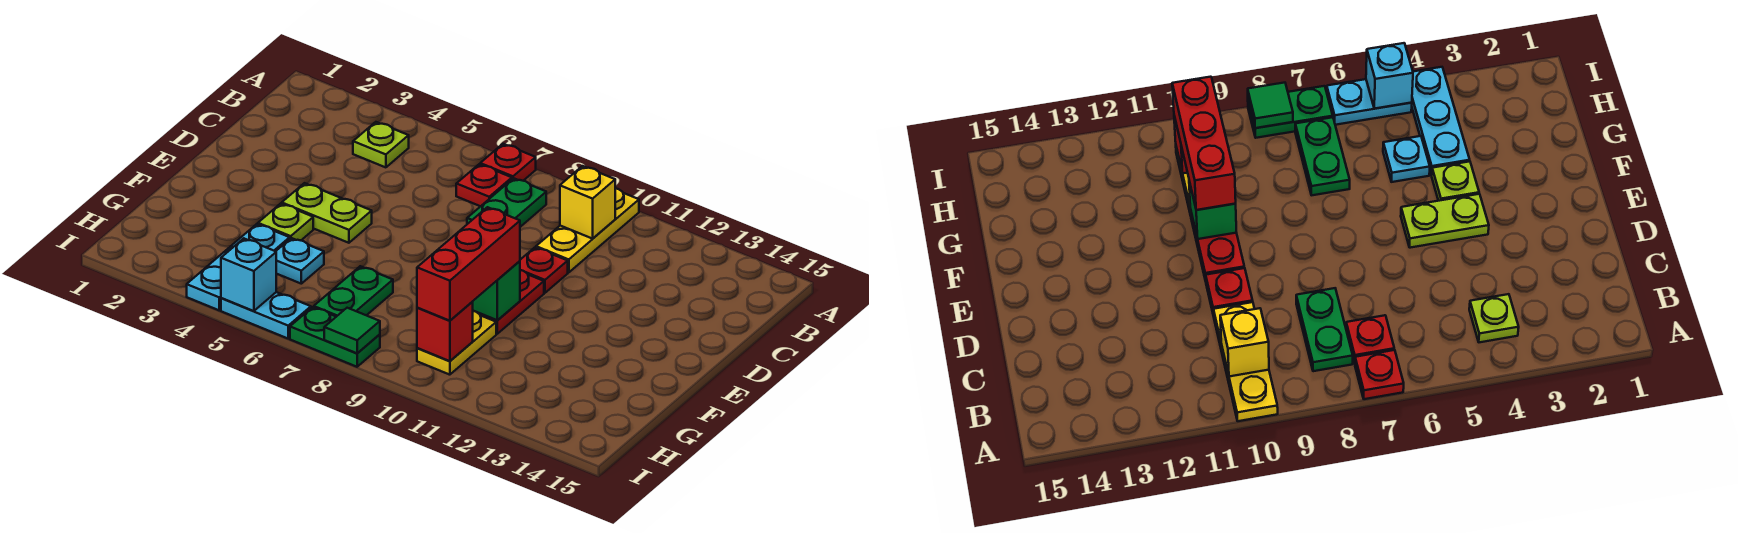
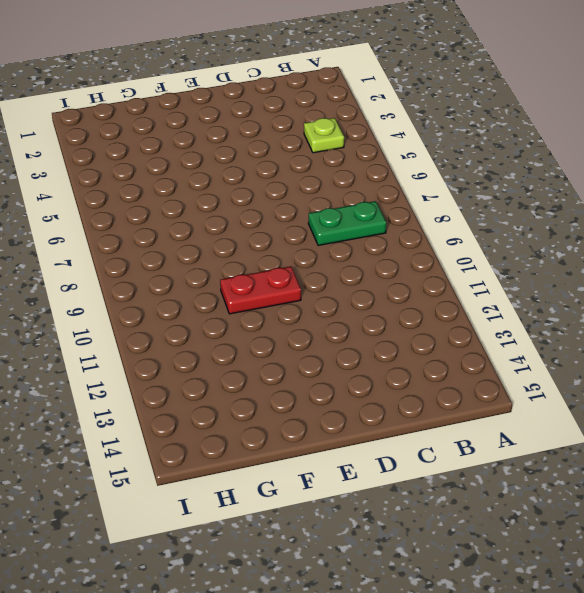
none -> red 1x1 plate [480,144,536,181]
none -> yellow 1x3 plate [536,188,639,273]
none -> red 1x1 plate [456,164,512,206]

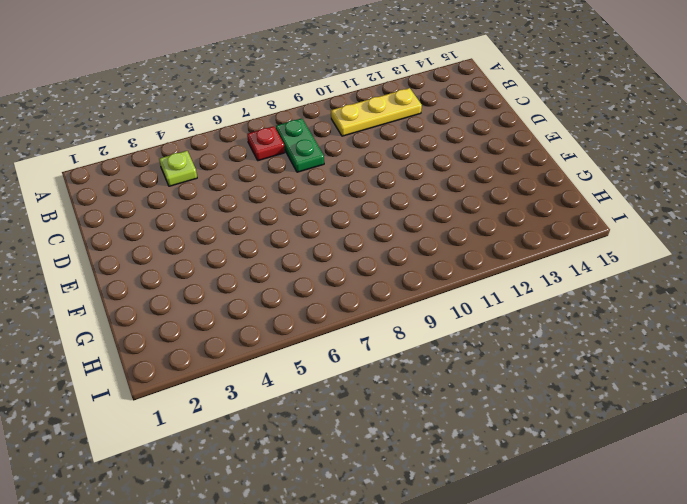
yellow 1x3 plate [331,88,422,136] -> yellow 1x3 plate turned to [536,188,639,273]
none -> red 1x1 plate [480,144,536,181]
none -> red 1x1 plate [520,247,568,293]
none -> lime 1x2 plate [282,183,372,243]

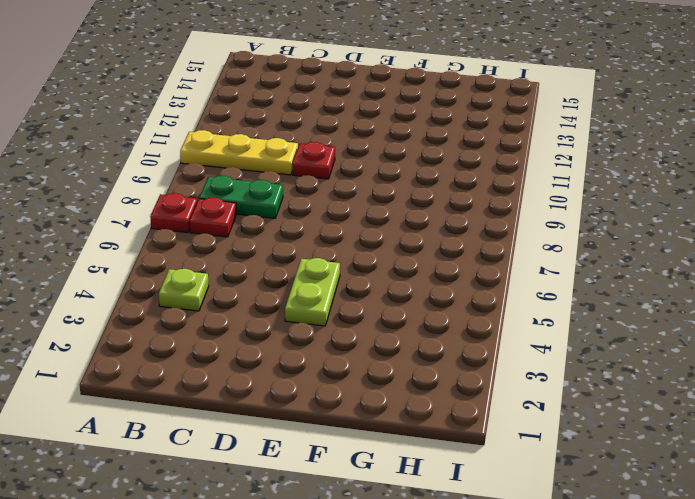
none -> red 1x2 plate [477,270,544,334]
none -> lime 1x1 plate [258,204,313,240]
none -> cyan 1x3 plate [187,224,290,310]

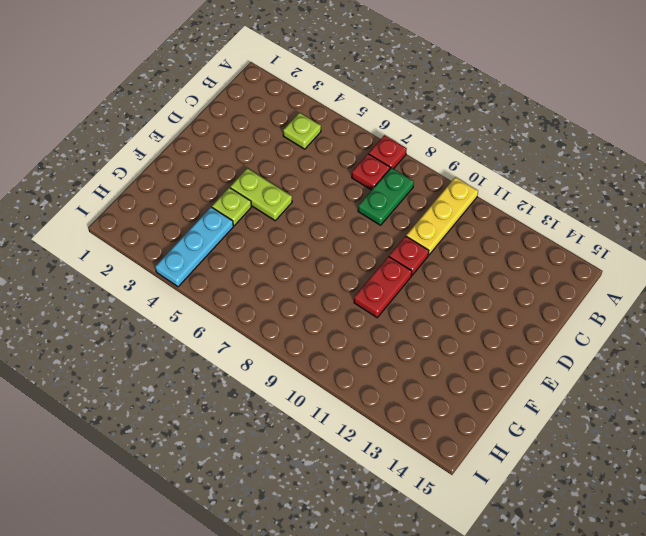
none -> cyan 1x1 plate [276,238,324,284]
none -> green 1x2 plate [314,266,393,317]
none -> yellow 1x2 plate [417,311,496,375]

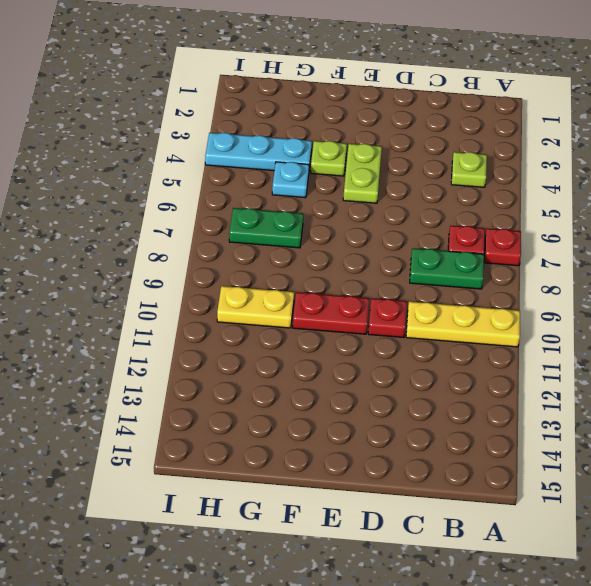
none -> cyan 1x2 plate [221,292,311,338]
none -> green 1x2 plate [290,307,380,367]
none -> yellow 1x1 brick [560,166,615,239]

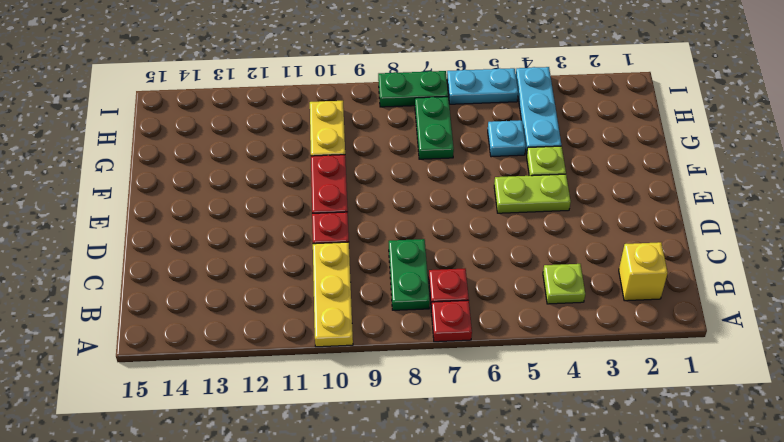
yellow 1x1 brick [619,242,668,301] -> yellow 1x1 brick moved to [560,166,615,239]
none -> green 1x1 brick [472,261,520,320]
none -> red 1x1 brick [417,302,473,361]
none -> cyan 1x1 brick [221,238,276,311]

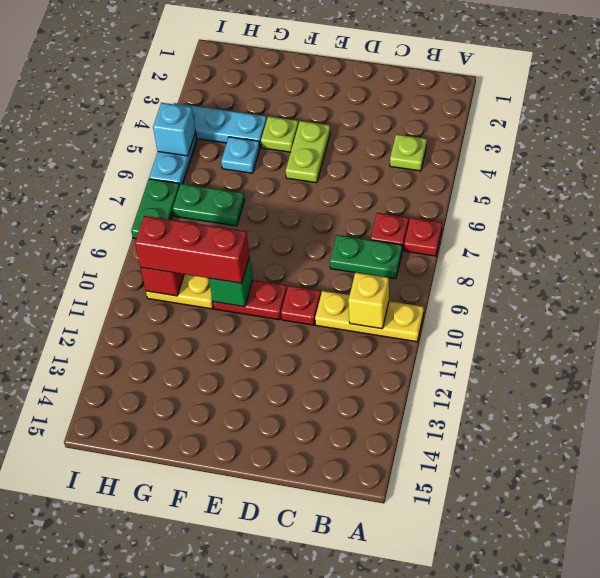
none -> green 1x1 tile [324,308,380,353]

